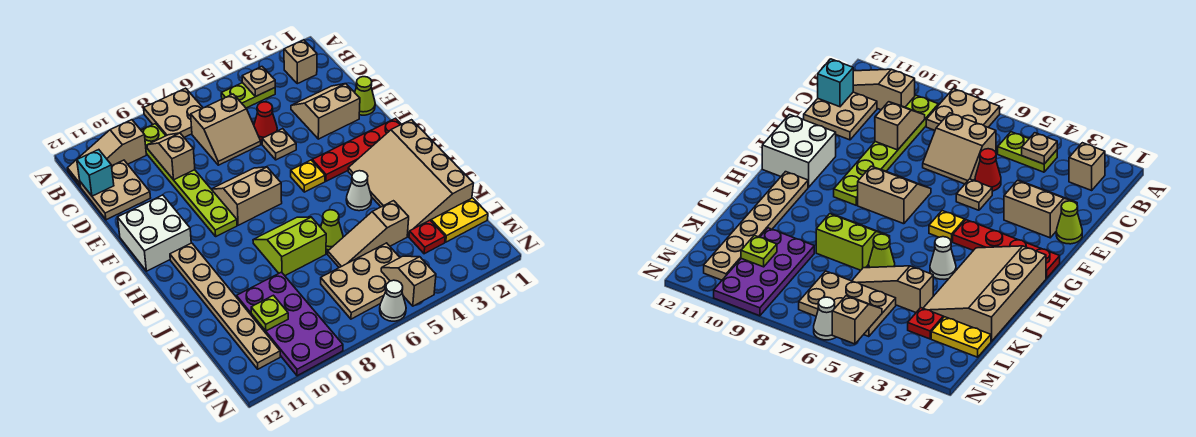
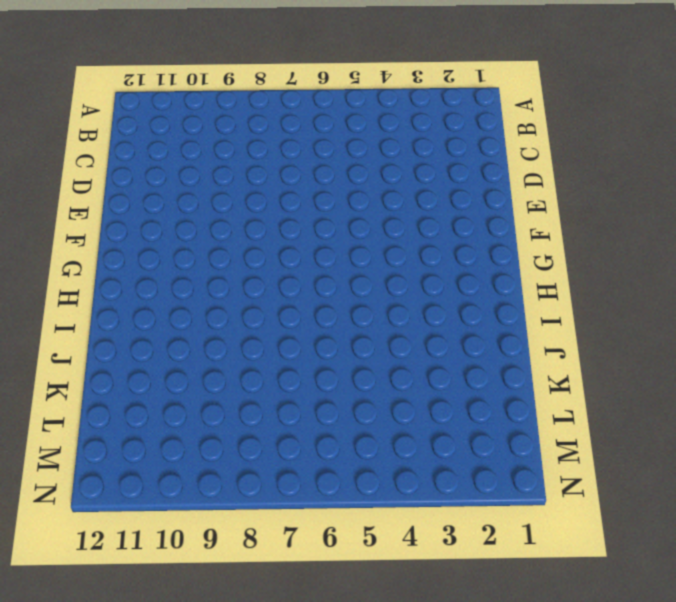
none -> tan 2x2 plate [144,88,203,137]
none -> tan 1x1 brick [284,40,317,84]
none -> lime 1x2 plate [221,83,275,108]
none -> lime 1x6 plate [141,124,237,236]

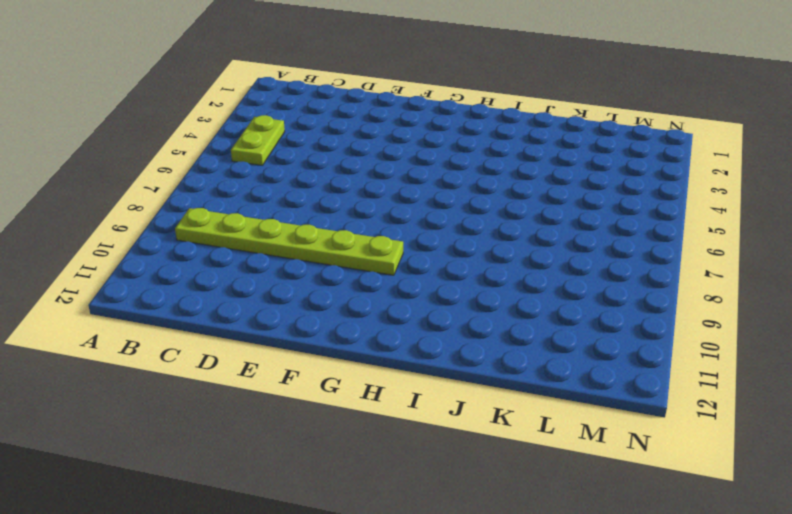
none -> tan 2x2 plate [144,88,203,137]
none -> tan 1x1 brick [284,40,317,84]
none -> tan 1x3 slope [68,120,146,186]
none -> tan 2x2 slope [191,94,261,165]

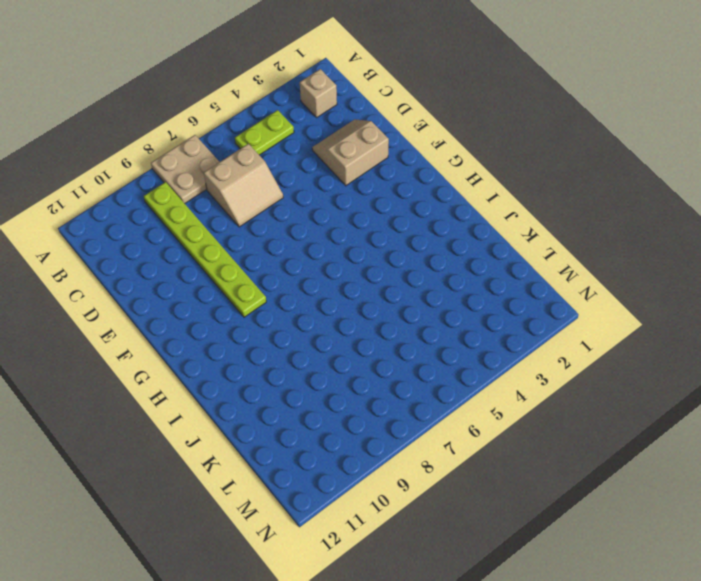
none -> tan 1x3 slope [68,120,146,186]
none -> tan 2x2 plate [80,160,150,220]
none -> red 1x1 cone [254,102,277,141]
none -> lime 1x1 cone [355,77,375,115]

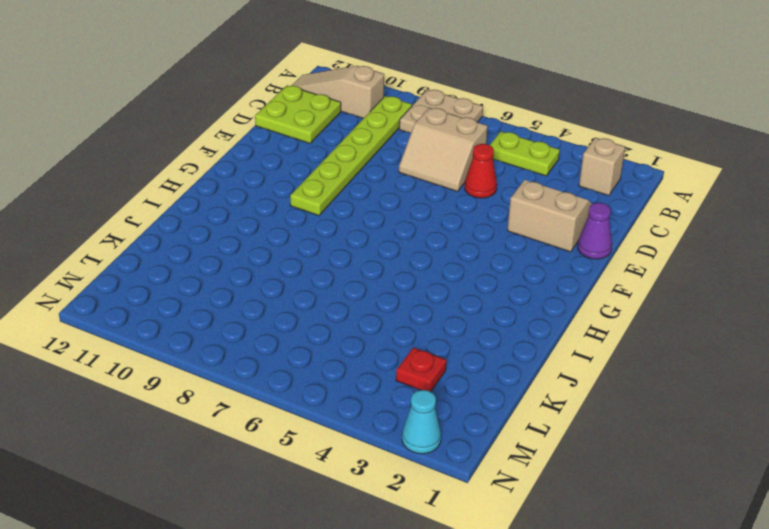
lime 2x2 plate [255,85,341,143] -> tan 2x2 plate [80,160,150,220]
purple 1x1 cone [578,203,612,259] -> lime 1x1 cone [355,77,375,115]
cyan 1x1 cone [402,390,441,454] -> none
none -> tan 1x1 plate [262,129,296,160]
none -> tan 2x2 slope [212,167,282,225]
none -> white 2x2 brick [118,195,191,271]
none -> red 1x4 plate [312,118,401,181]

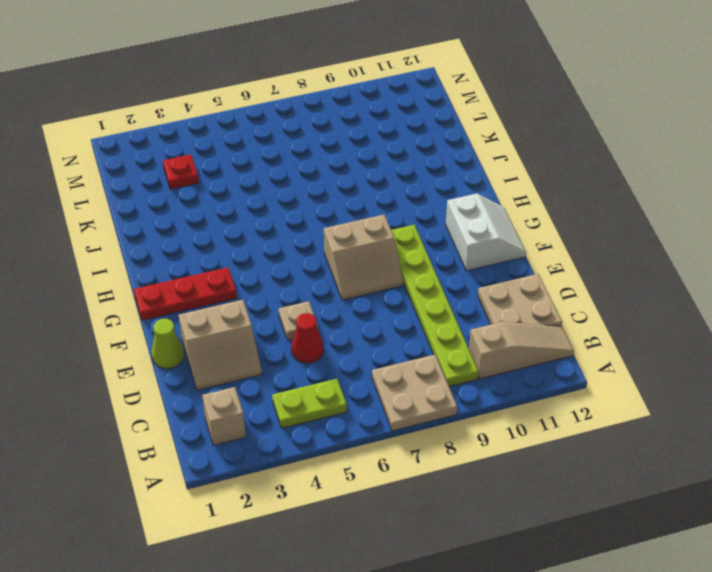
white 2x2 slope [446,194,526,271] -> white 2x2 brick [118,195,191,271]
red 1x3 plate [134,267,237,320] -> red 1x4 plate [312,118,401,181]
none -> tan 2x2 slope [191,94,261,165]
none -> yellow 1x1 plate [291,160,325,192]
none -> tan 3x4 slope [348,120,473,237]
none -> tan 1x6 plate [170,243,280,369]

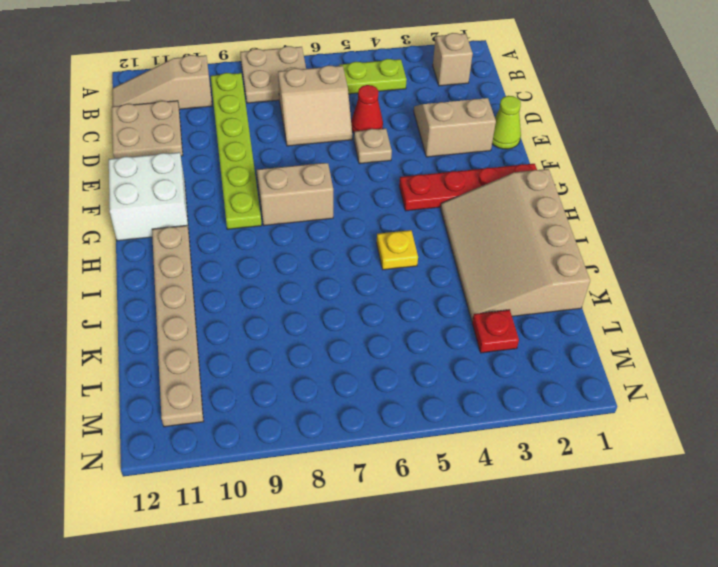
yellow 1x1 plate [377,230,418,270] -> yellow 1x1 plate moved to [291,160,325,192]
none -> white 1x1 cone [346,171,372,211]
none -> lime 2x2 slope [253,217,326,276]
none -> lime 1x1 cone [321,210,343,250]
none -> tan 1x3 slope [328,201,409,268]

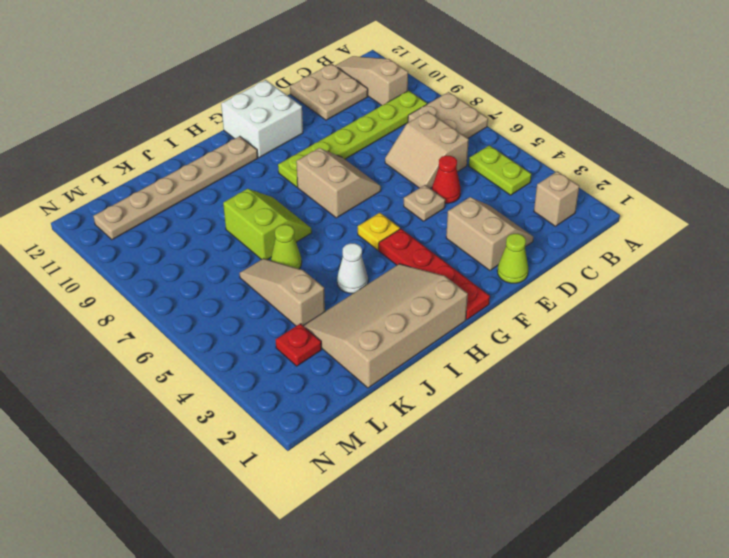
none -> purple 2x4 plate [236,272,343,376]
none -> yellow 1x2 plate [431,198,488,242]
none -> tan 2x3 plate [321,243,400,319]
none -> white 1x1 cone [380,280,406,321]

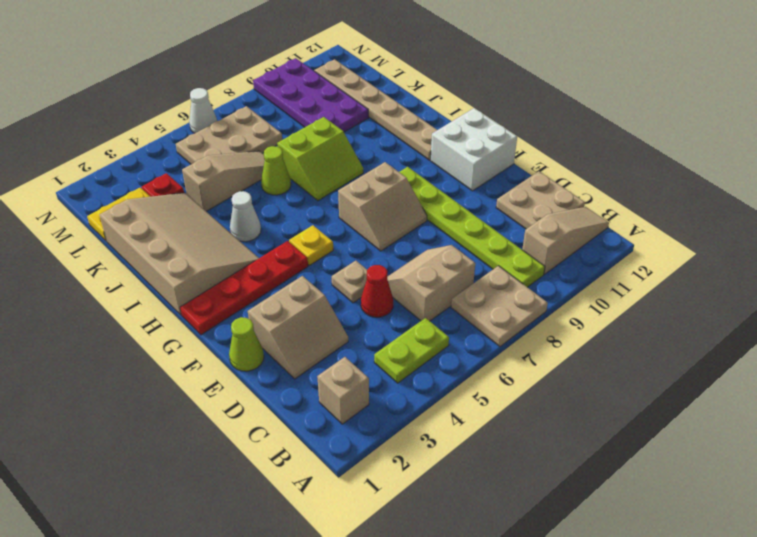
none -> tan 1x1 plate [242,67,275,97]
none -> tan 1x2 slope [147,133,195,180]
none -> cyan 1x1 brick [77,150,114,196]
none -> lime 1x1 plate [251,295,288,331]

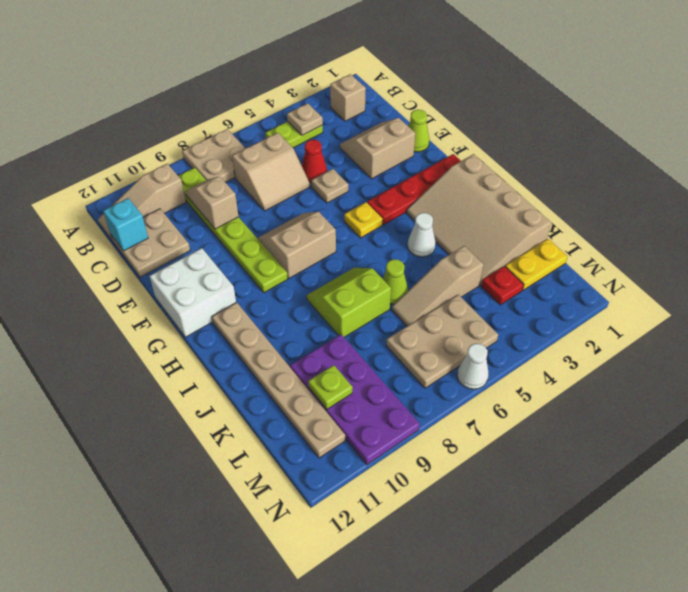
none -> tan 1x2 slope [381,256,436,306]

